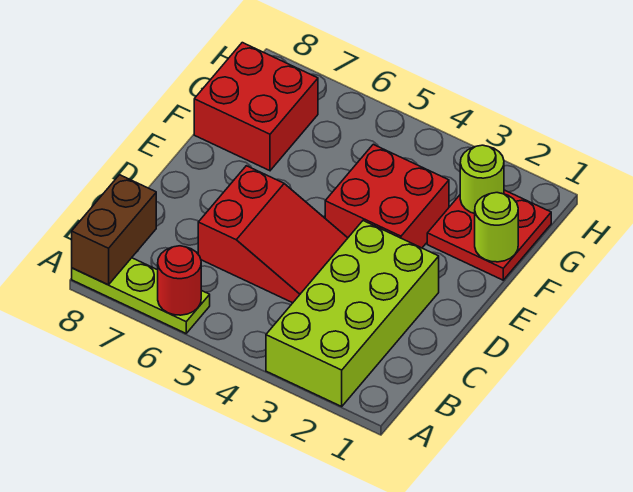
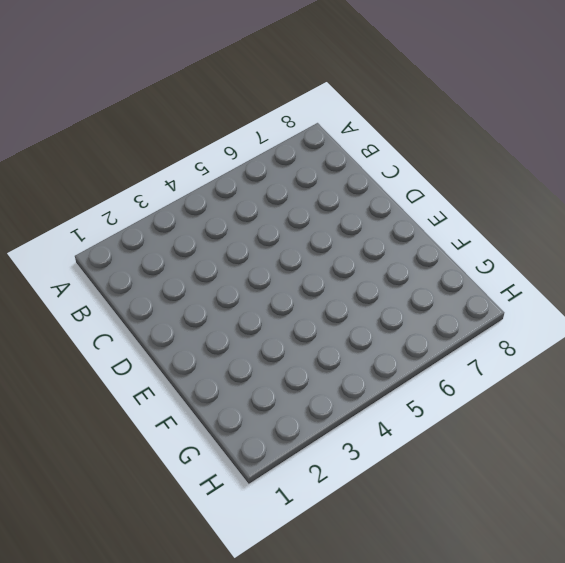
none -> lime 2x4 brick [266,221,439,406]
none -> lime 1x3 plate [72,258,210,333]

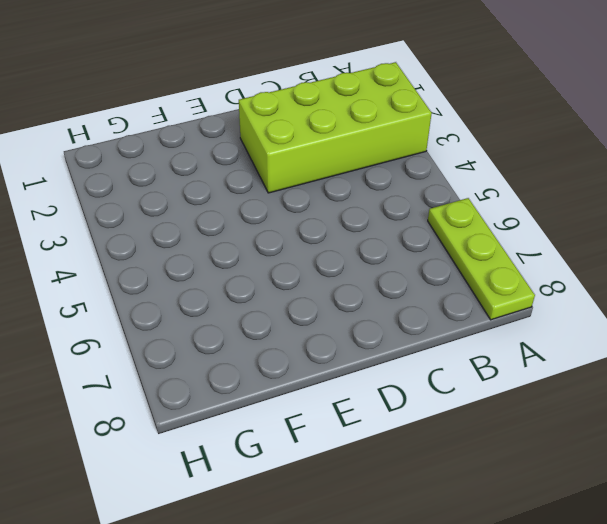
none -> red 2x3 slope [198,166,348,303]
none -> red 2x2 brick [325,144,449,248]

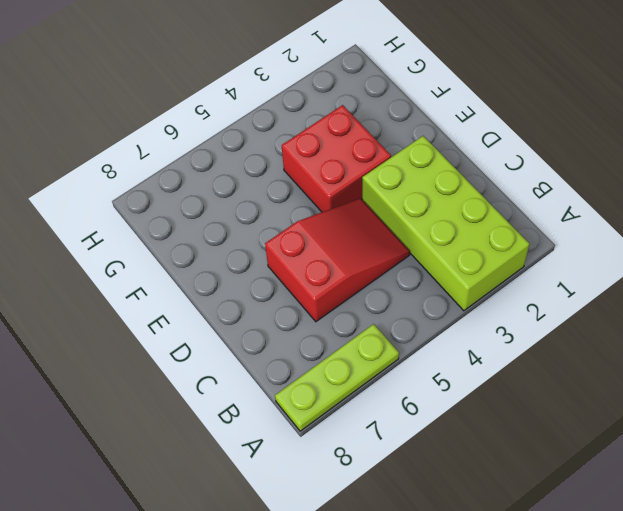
none -> red 2x2 plate [427,190,551,280]
none -> red 2x2 brick [194,43,318,171]

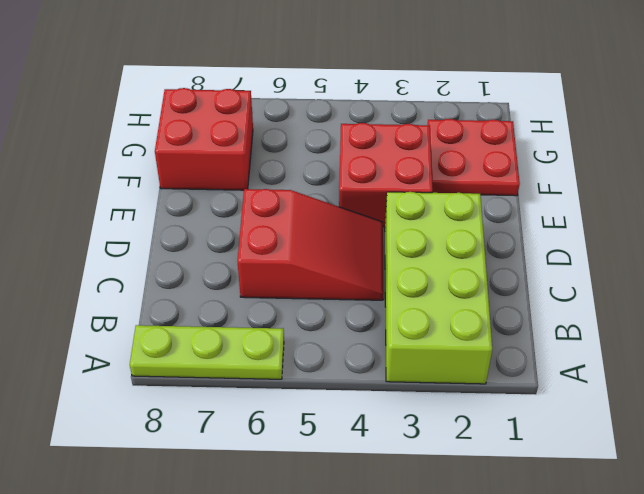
none -> red 1x1 round brick [158,246,201,315]
none -> brown 1x2 brick [72,175,156,285]

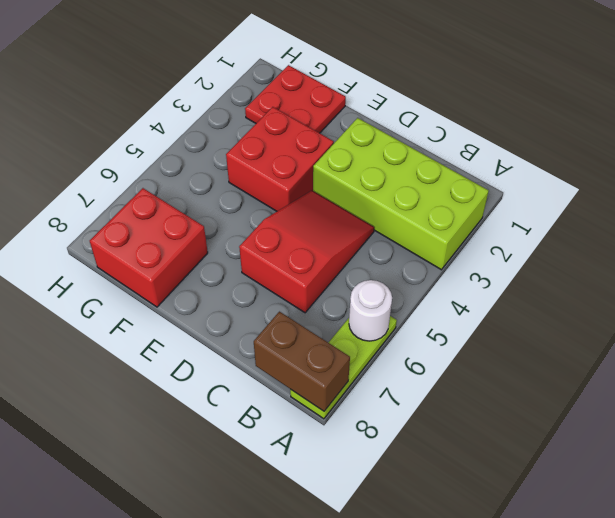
white 1x1 round brick [349,280,392,341] -> red 1x1 round brick [158,246,201,315]
none -> lime 1x1 round brick [475,193,518,262]
none -> lime 1x1 round brick [460,145,504,214]

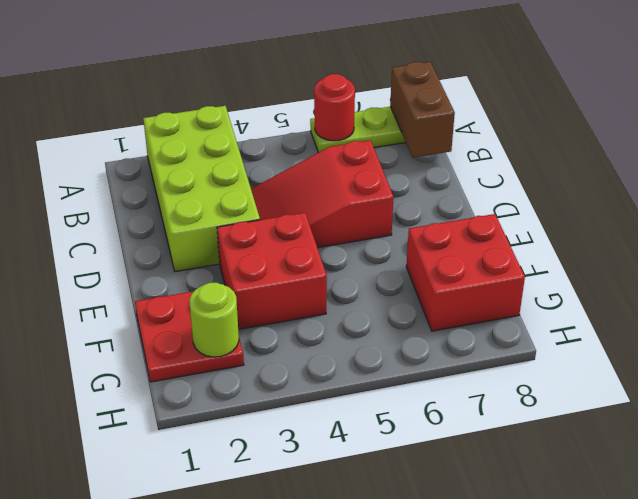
none -> lime 1x1 round brick [475,193,518,262]

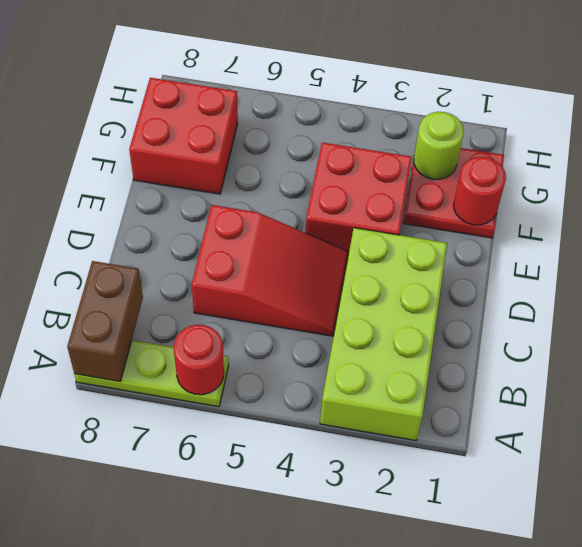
red 1x1 round brick [454,157,506,225] -> lime 1x1 round brick [475,193,518,262]

